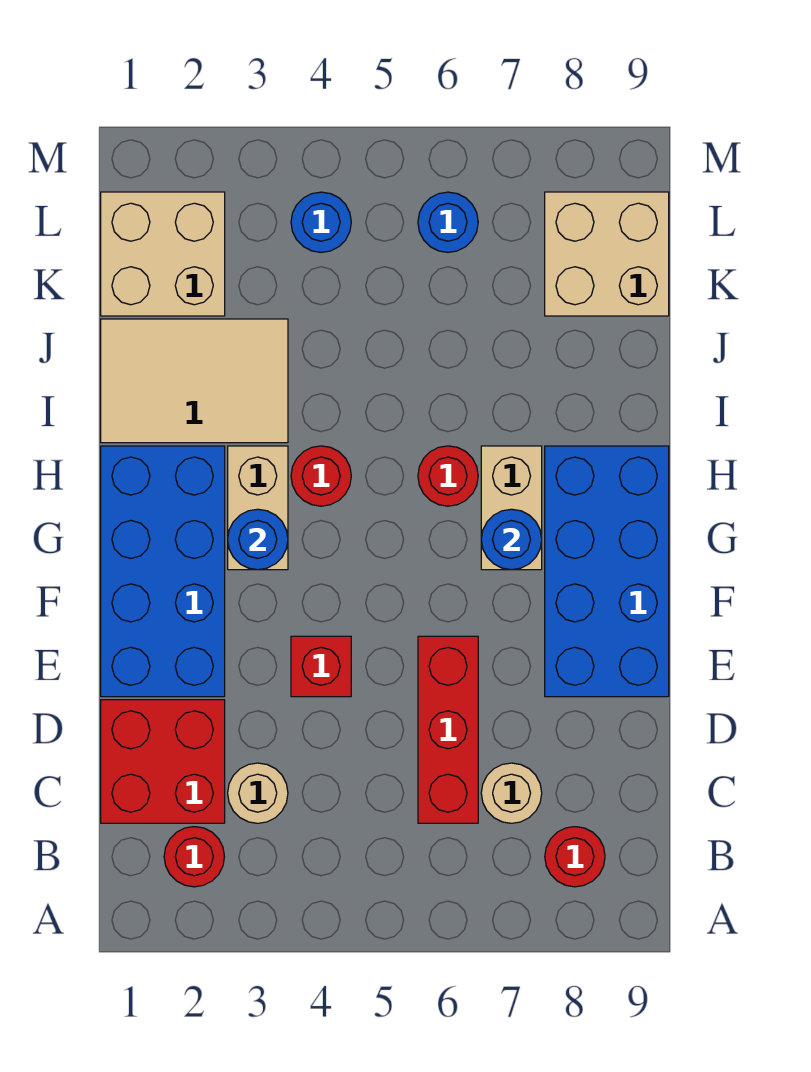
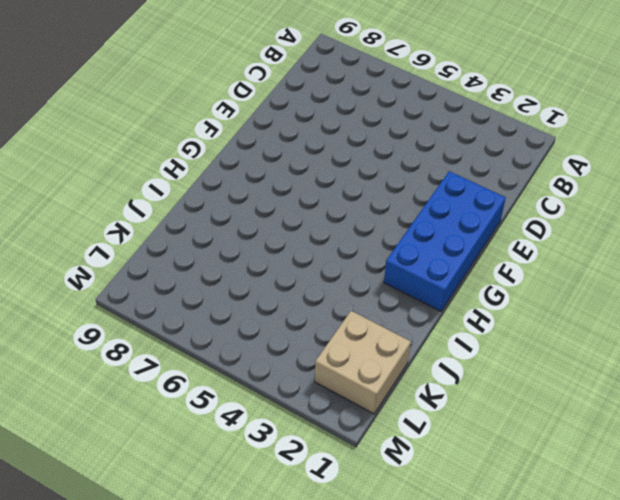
none -> red 1x1 round brick [164,827,224,887]
none -> red 1x1 round brick [545,827,605,887]
none -> red 2x2 brick [101,700,225,823]

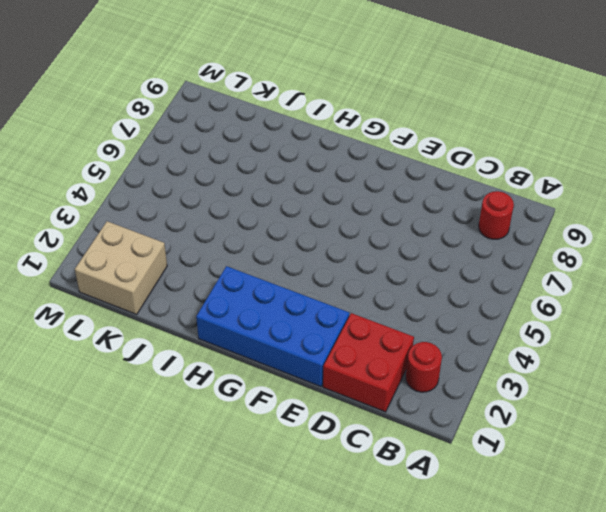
none -> tan 1x1 round brick [228,763,288,823]
none -> red 1x3 brick [418,636,478,823]
none -> tan 1x1 round brick [481,763,542,823]

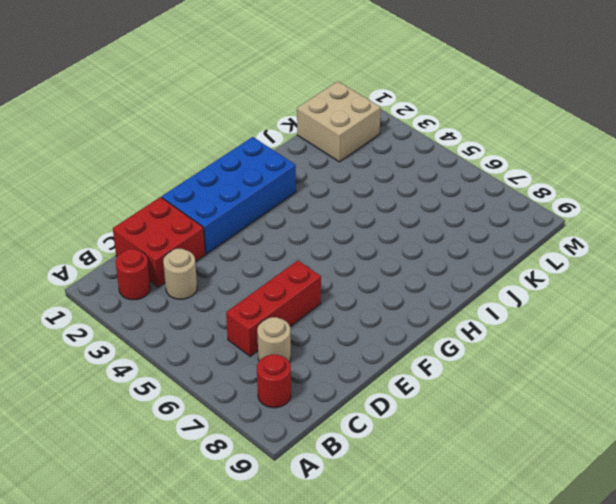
none -> red 1x1 brick [291,636,351,697]
none -> blue 2x4 brick [545,446,669,697]
none -> tan 1x2 brick [228,446,288,570]

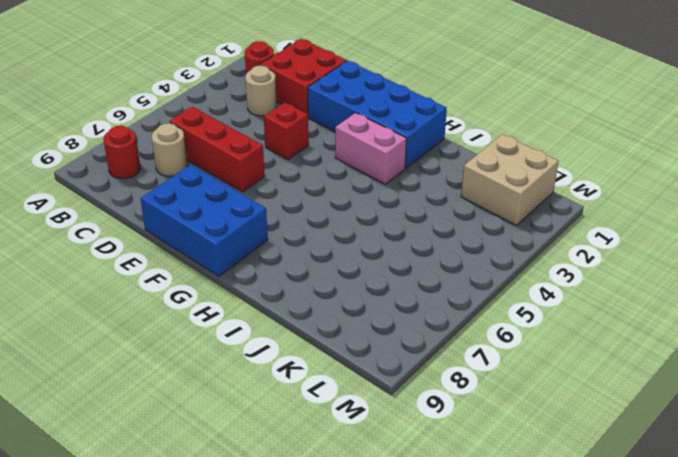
blue 2x3 brick [141,165,268,276] -> blue 2x4 brick [545,446,669,697]
pink 1x2 brick [335,113,407,184] -> tan 1x2 brick [228,446,288,570]
none -> tan 1x2 brick [481,446,542,570]
none -> red 1x1 round brick [291,446,351,506]
none -> red 1x1 round brick [418,446,478,506]

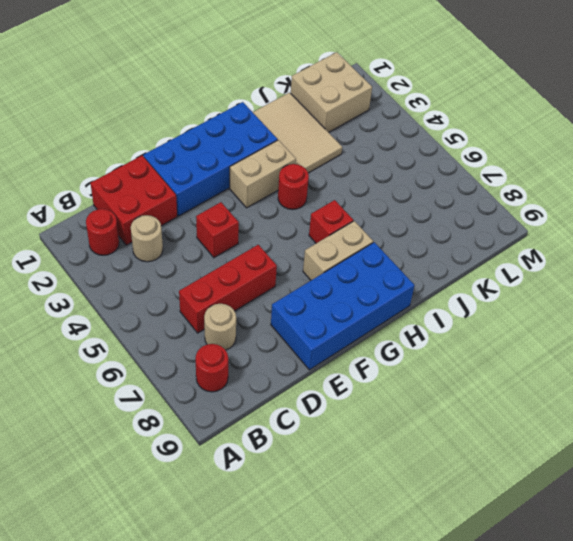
red 1x1 brick [309,200,353,243] -> red 1x1 round brick [418,446,478,506]
none -> tan 2x2 brick [545,192,669,316]
none -> blue 1x1 round brick [291,192,351,252]
none -> blue 1x1 round brick [418,192,478,252]

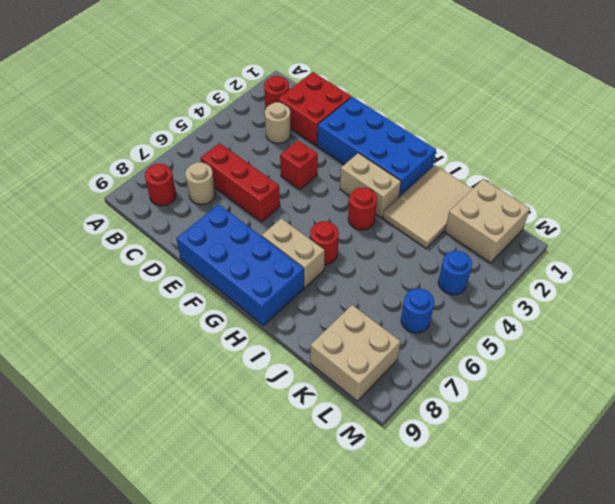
none -> blue 1x1 round brick [228,509,288,570]
none -> blue 1x1 round brick [481,509,542,570]

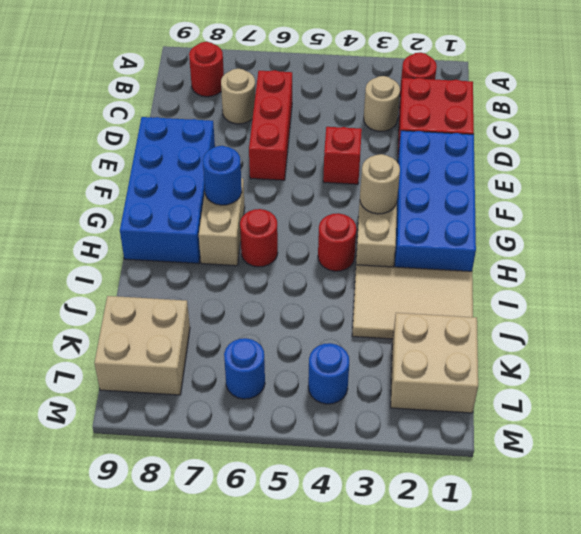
tan 1x1 round brick [360,154,400,214] -> blue 1x1 round brick [228,509,288,570]

